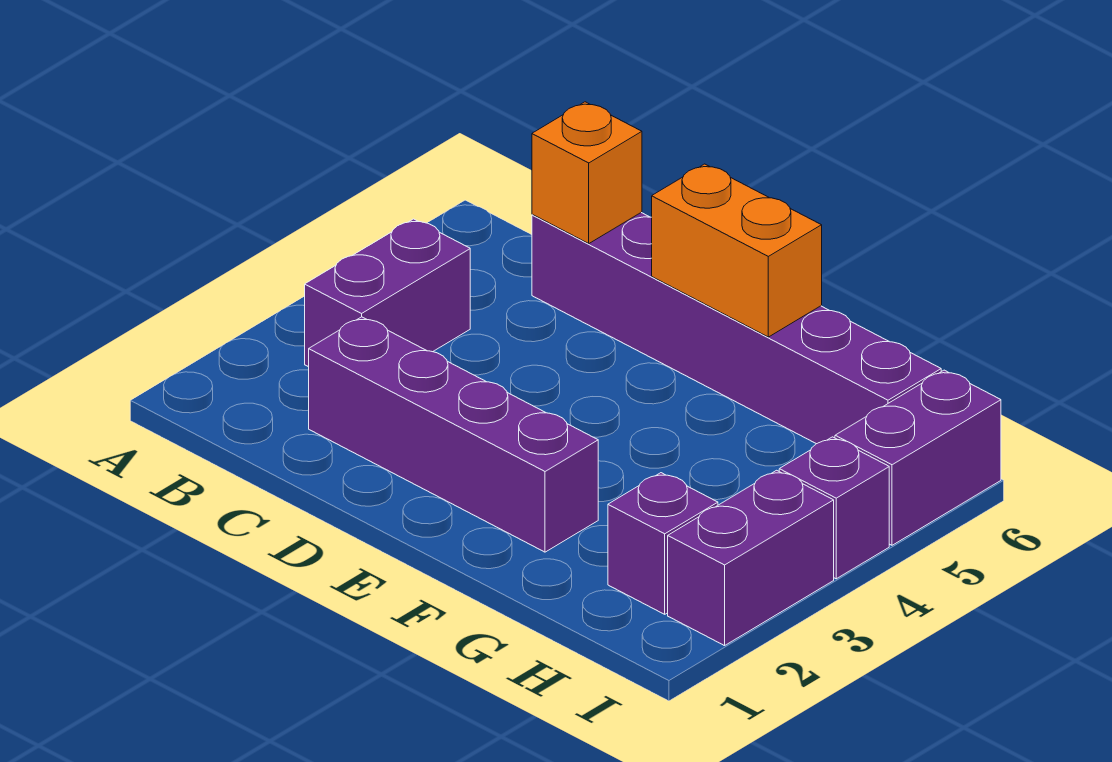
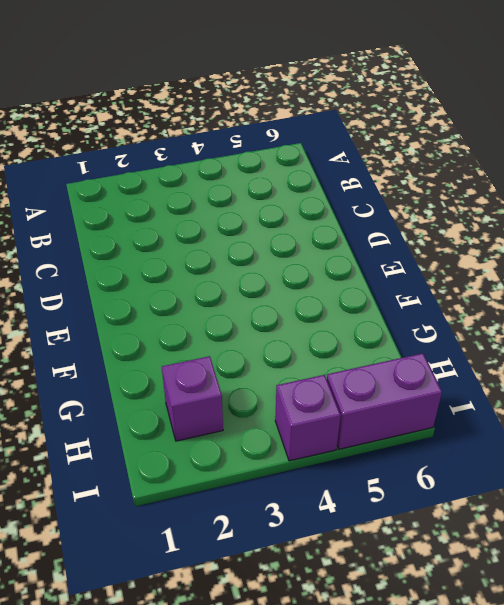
none -> purple 1x2 brick [305,219,470,367]
none -> purple 1x4 brick [309,317,598,552]

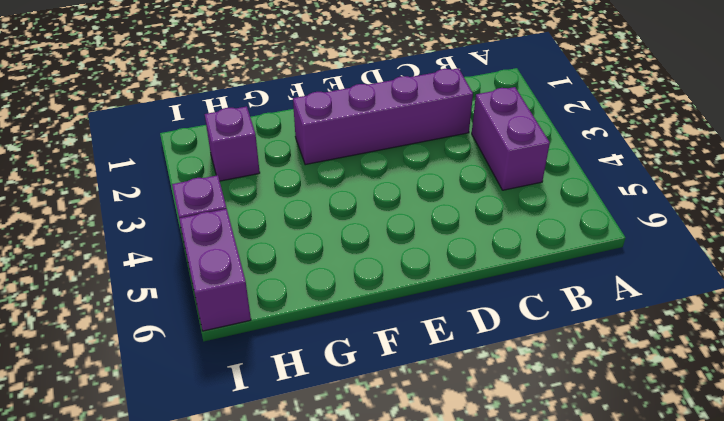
none -> purple 1x6 brick [532,212,941,444]
none -> purple 1x2 brick [668,470,834,646]

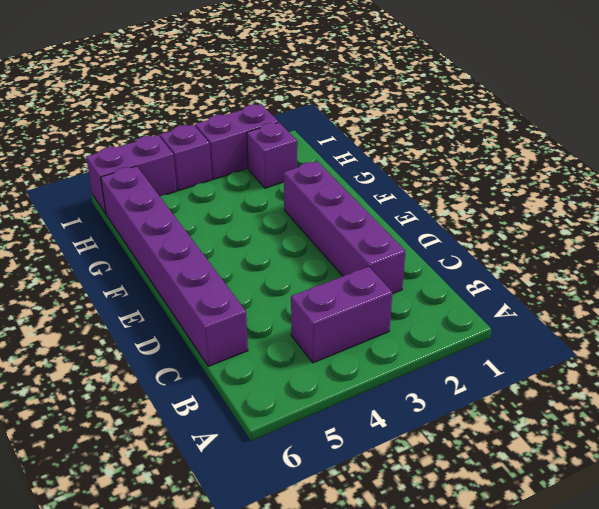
none -> orange 1x1 brick [532,102,642,243]
none -> orange 1x2 brick [652,164,822,337]

